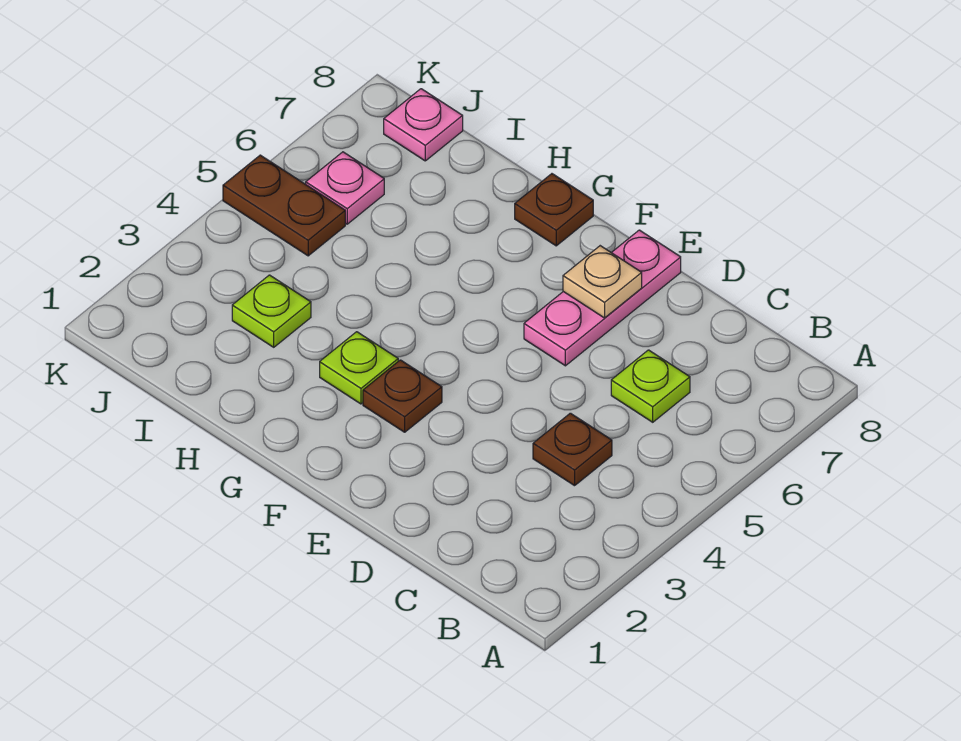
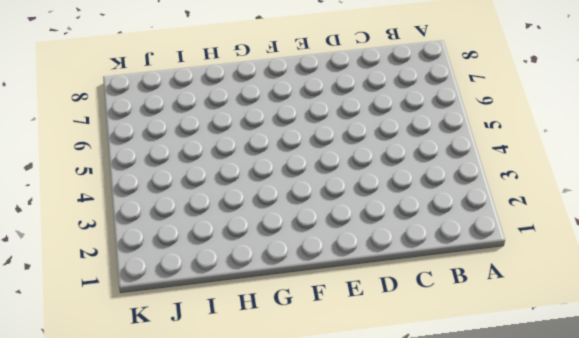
none -> brown 1x1 plate [533,413,612,486]
none -> lime 1x1 plate [611,350,690,422]

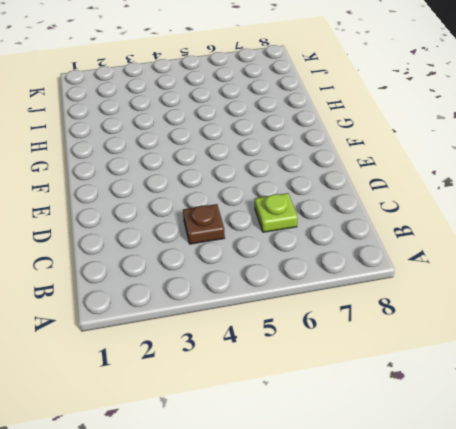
none -> pink 1x3 plate [524,230,681,366]
none -> brown 1x1 plate [363,360,442,432]

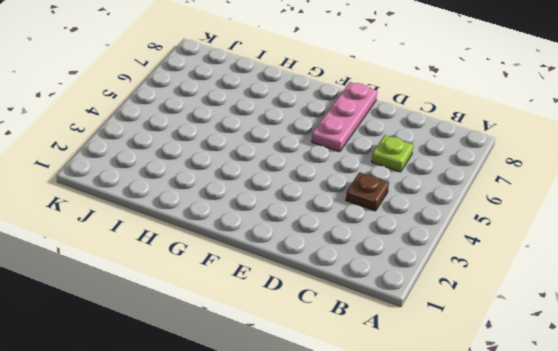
none -> brown 1x1 plate [363,360,442,432]
none -> lime 1x1 plate [320,332,398,404]

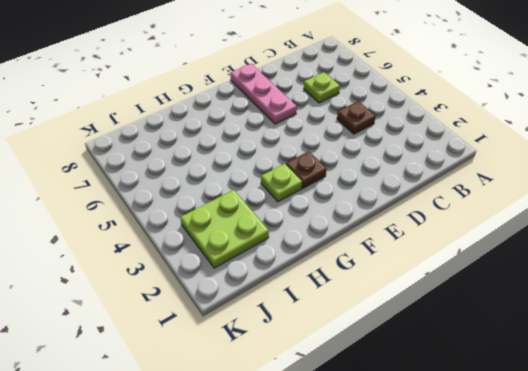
lime 2x2 plate [180,190,269,268] -> lime 1x1 plate [232,275,311,347]
none -> brown 1x1 plate [515,174,593,246]
none -> brown 1x2 plate [223,155,345,256]

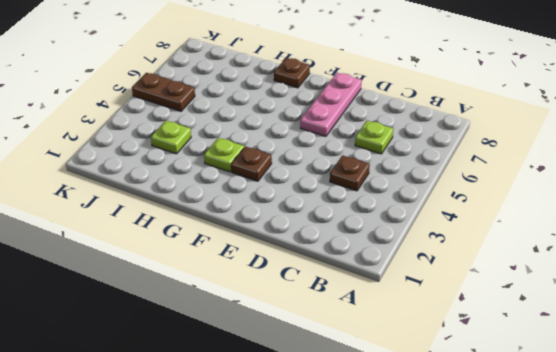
none -> pink 1x1 plate [306,152,384,224]
none -> pink 1x1 plate [384,89,463,161]

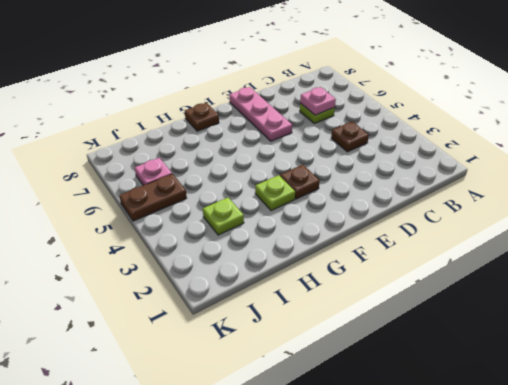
pink 1x1 plate [300,87,336,115] -> pink 1x1 plate moved to [384,89,463,161]
none -> tan 1x1 plate [563,246,642,318]

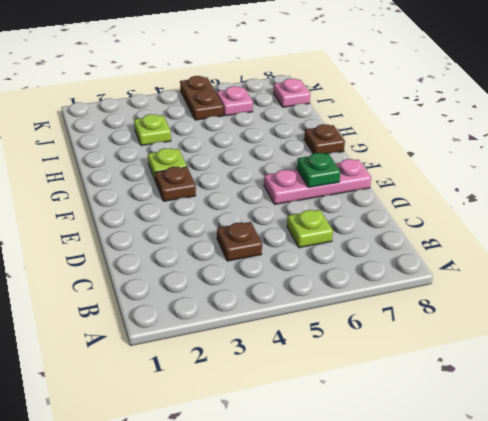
green 1x1 plate [297,153,341,187] -> tan 1x1 plate [563,246,642,318]

